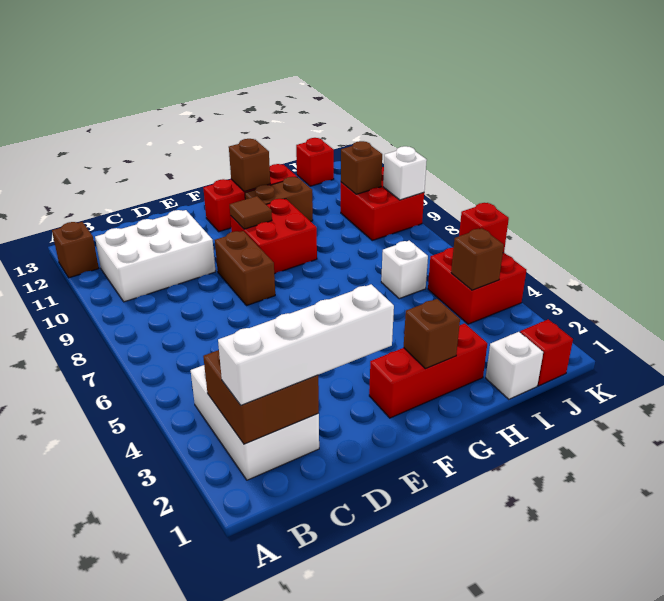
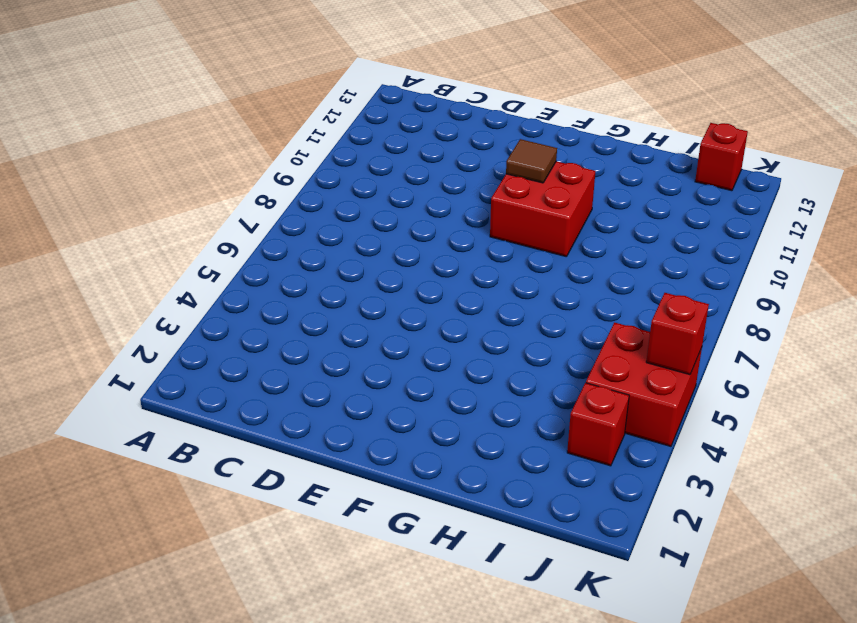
red 1x1 brick [567,383,629,466] -> red 1x1 brick moved to [520,319,573,386]
none -> brown 1x1 brick [52,222,99,278]
none -> white 2x3 brick [191,365,319,480]
none -> white 2x3 brick [95,210,216,302]

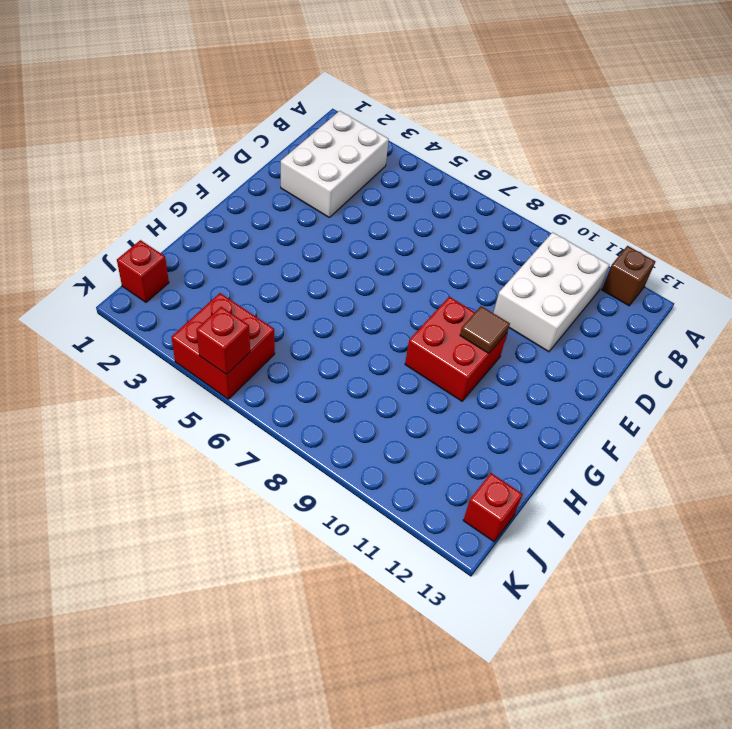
white 2x3 brick [281,111,389,217] -> white 2x3 brick turned to [191,365,319,480]
none -> brown 1x2 brick [215,231,275,306]
none -> red 1x3 brick [369,323,487,418]
none -> red 1x3 brick [203,164,297,232]

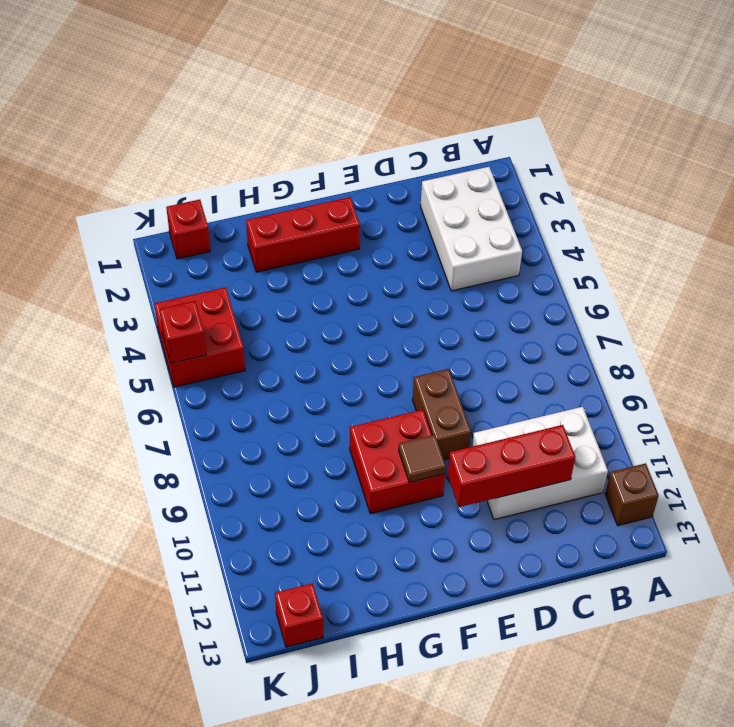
red 1x3 brick [448,425,575,507] -> red 1x3 brick moved to [203,164,297,232]
none -> brown 1x2 brick [245,177,313,221]
none -> white 1x1 brick [486,332,543,399]
none -> white 1x1 brick [381,241,428,299]

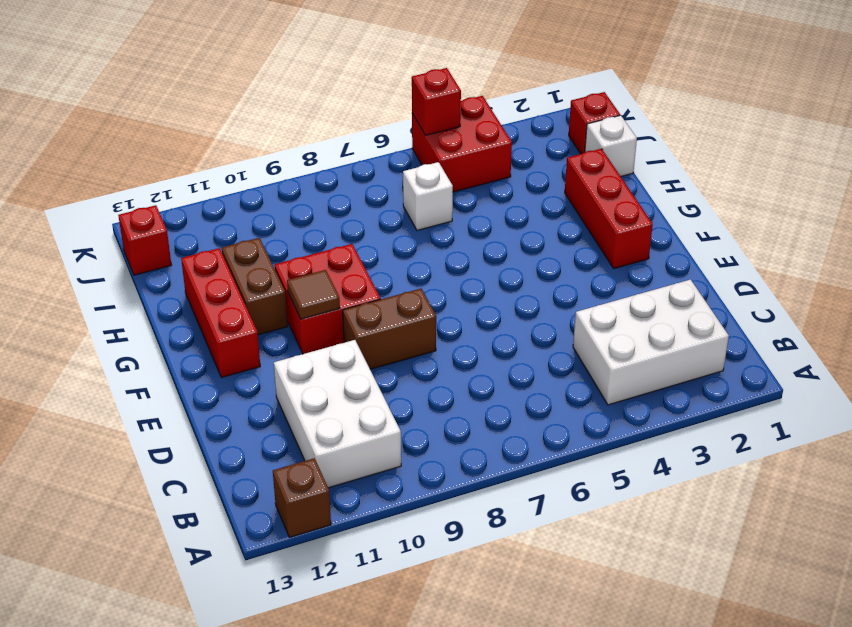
none -> red 2x2 brick [341,167,424,240]
none -> brown 2x2 brick [203,350,319,444]
none -> brown 1x1 brick [404,299,460,369]

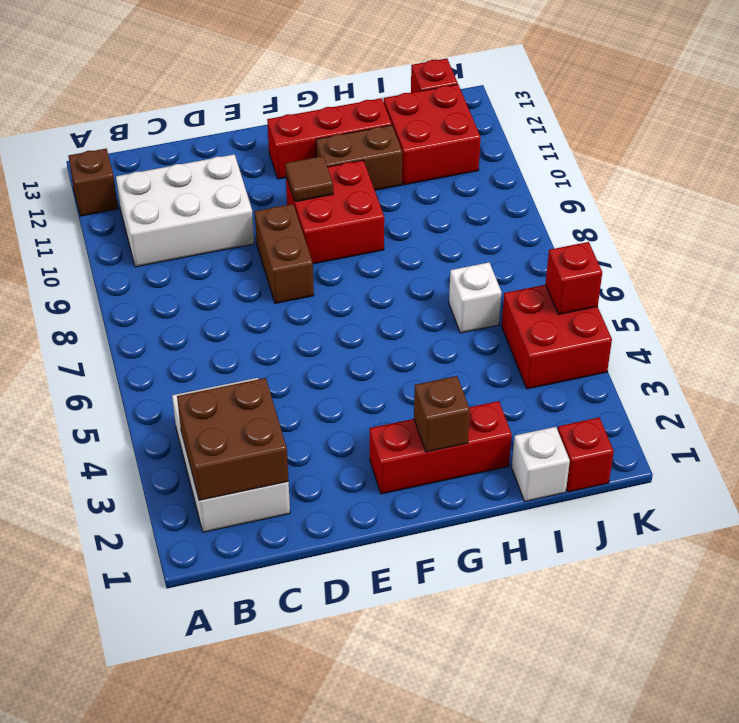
red 2x2 brick [384,84,481,185] -> red 2x2 brick moved to [341,167,424,240]
none -> brown 1x1 brick [229,139,270,192]
none -> brown 1x1 brick [451,228,504,290]
none -> brown 1x1 brick [341,141,382,194]

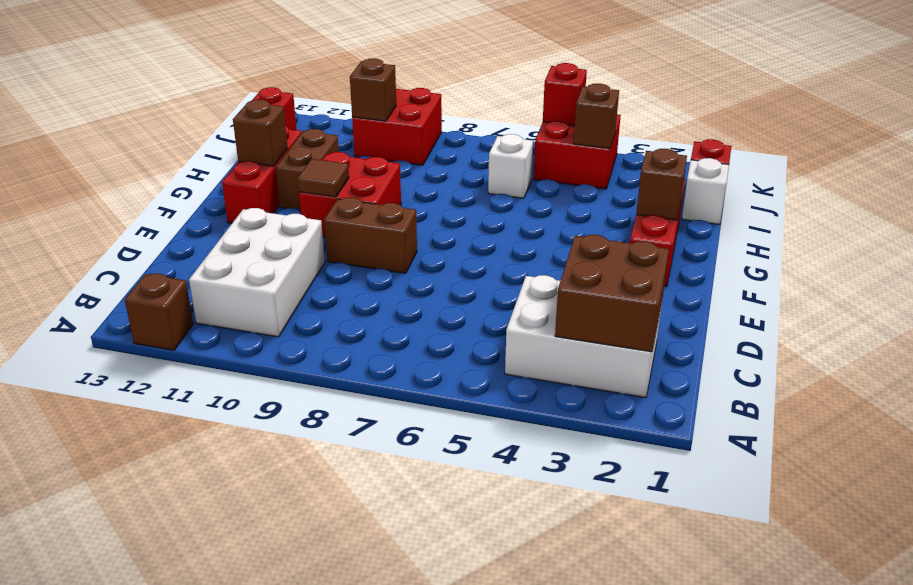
none -> white 1x1 brick [383,146,427,200]
none -> white 1x4 brick [218,284,394,405]

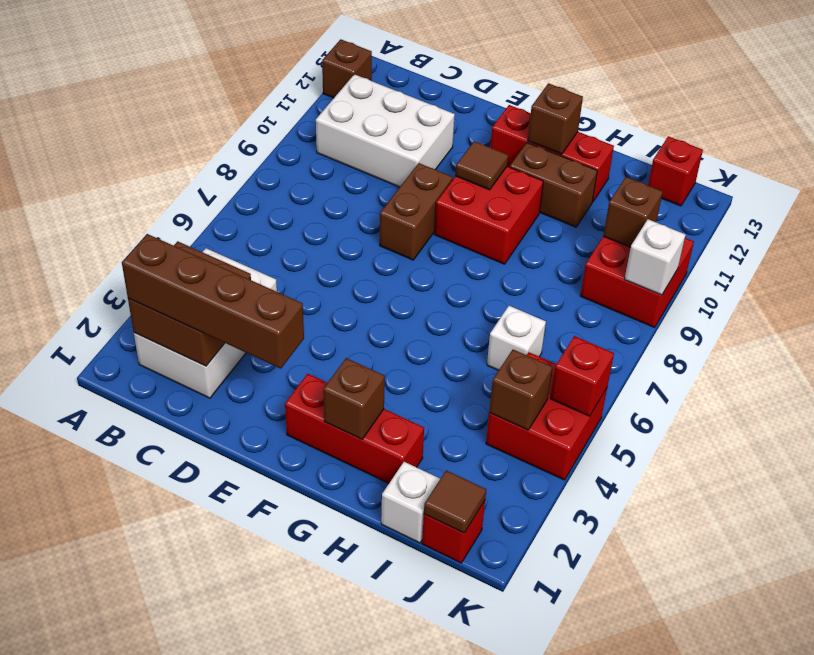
brown 1x4 brick [122,234,304,369] -> white 1x4 brick [218,284,394,405]
brown 1x1 tile [424,471,486,533] -> none

